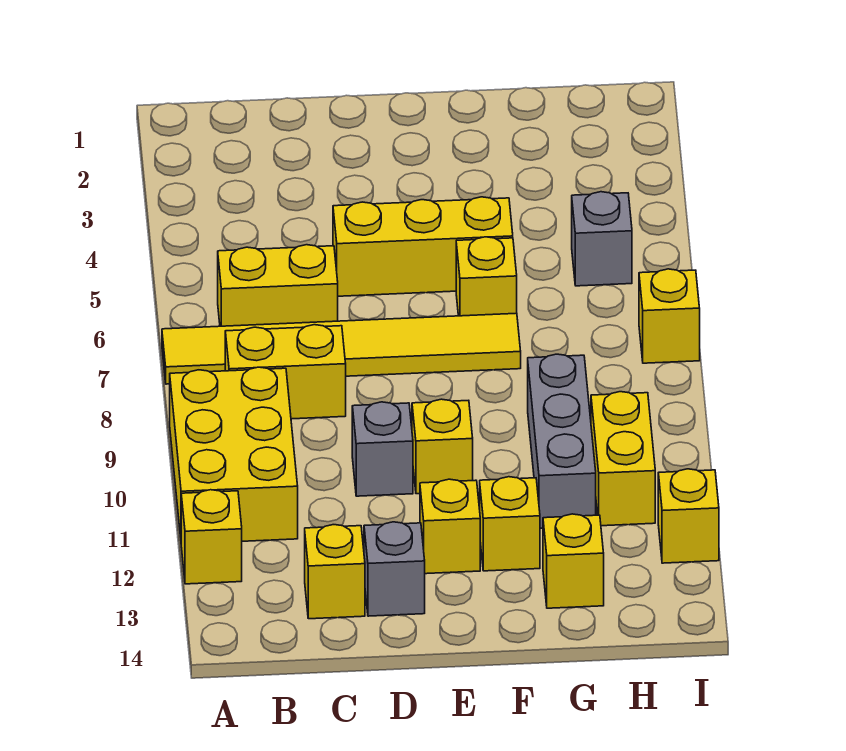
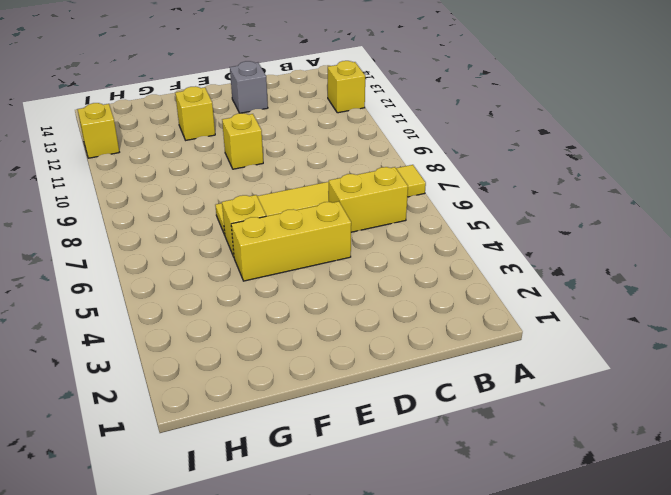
none -> yellow 2x3 brick [170,367,298,541]
none -> yellow 1x2 brick [225,325,346,419]
none -> yellow 1x1 brick [305,525,365,619]

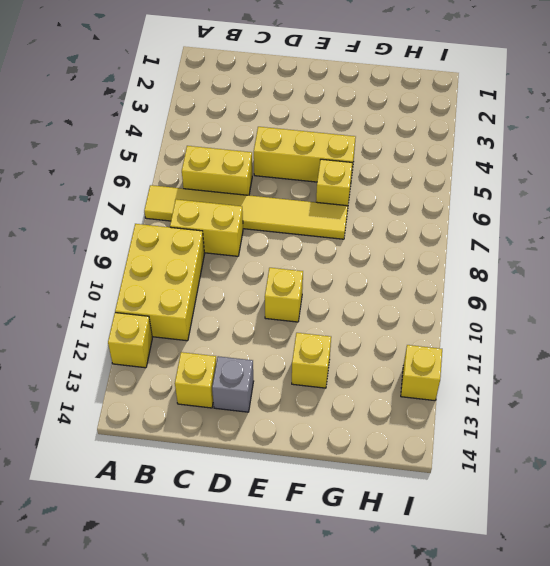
none -> grey 1x1 brick [352,402,413,496]
none -> yellow 1x1 brick [420,479,480,574]
none -> grey 1x3 brick [528,354,596,528]

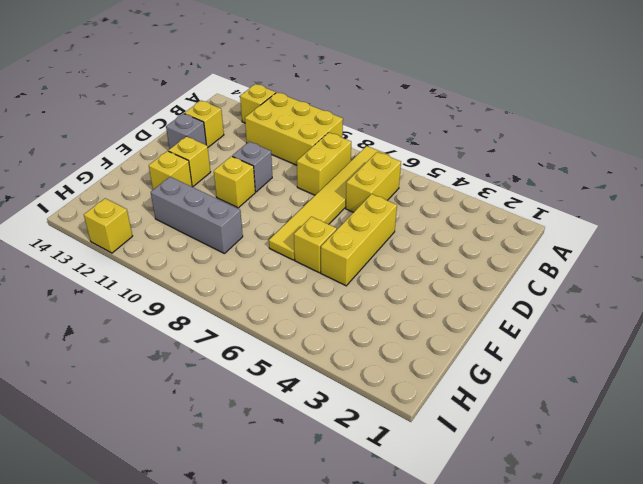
none -> yellow 1x1 brick [543,514,604,608]
none -> grey 1x1 brick [572,192,632,286]
none -> yellow 1x2 brick [591,392,655,526]

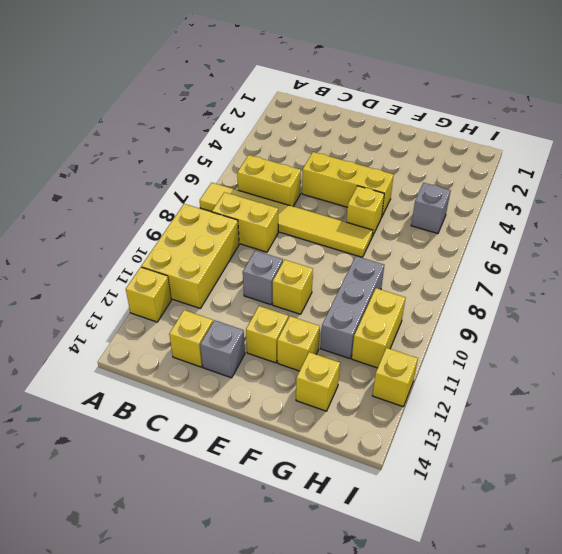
none -> yellow 1x1 brick [639,269,700,363]

